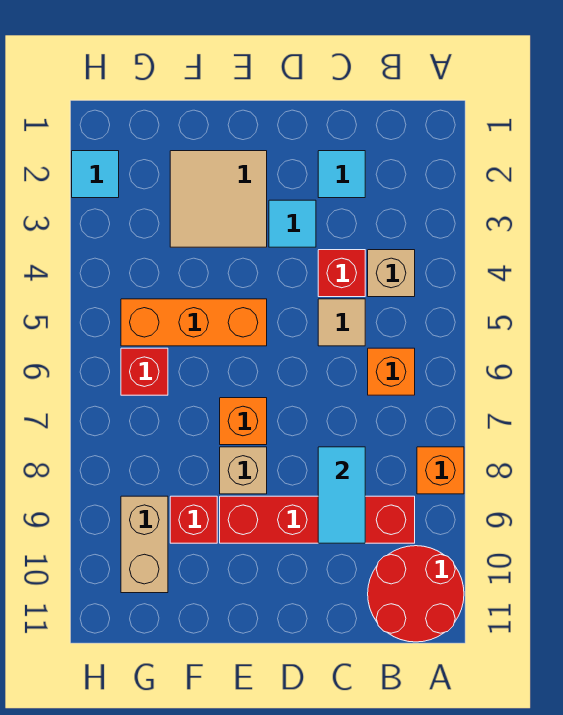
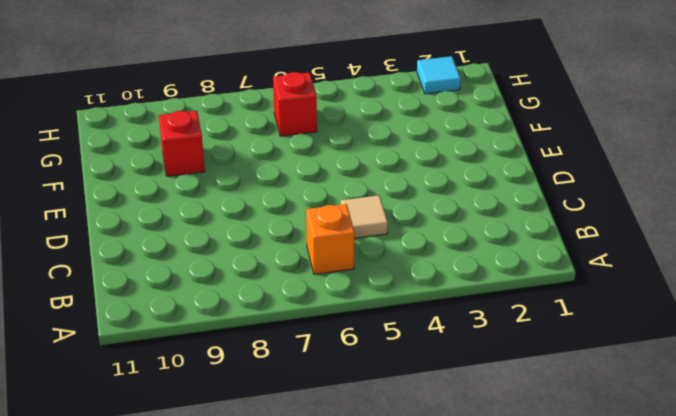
none -> orange 1x1 brick [417,447,464,494]
none -> red 2x2 round brick [368,546,464,642]
none -> tan 1x1 brick [368,250,415,297]

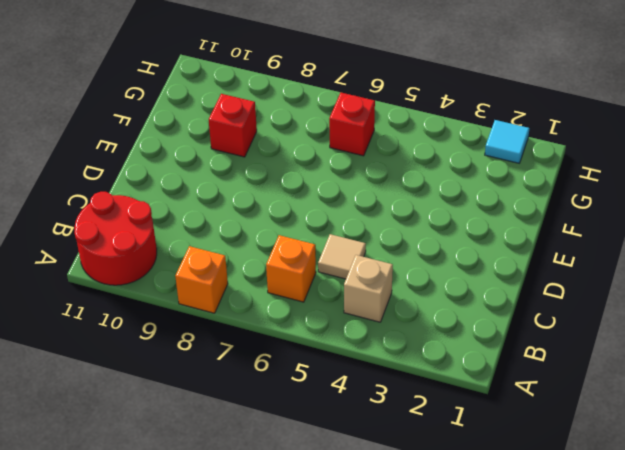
none -> red 1x4 brick [220,496,415,543]
none -> cyan 1x1 tile [318,151,365,198]
none -> red 1x1 brick [318,250,365,297]

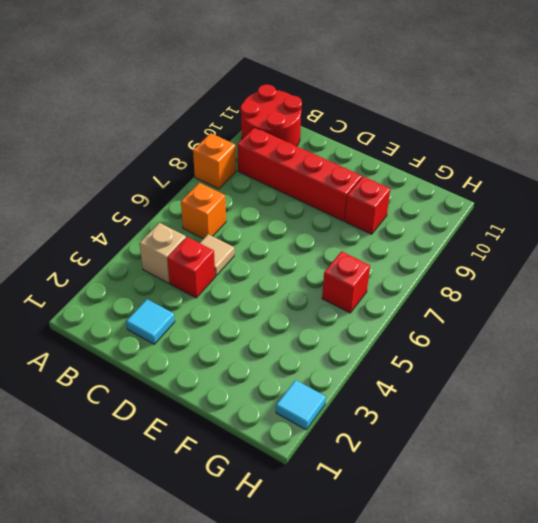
none -> cyan 1x1 tile [269,200,316,247]
none -> tan 2x2 tile [170,151,267,247]
none -> orange 1x3 brick [121,299,267,346]

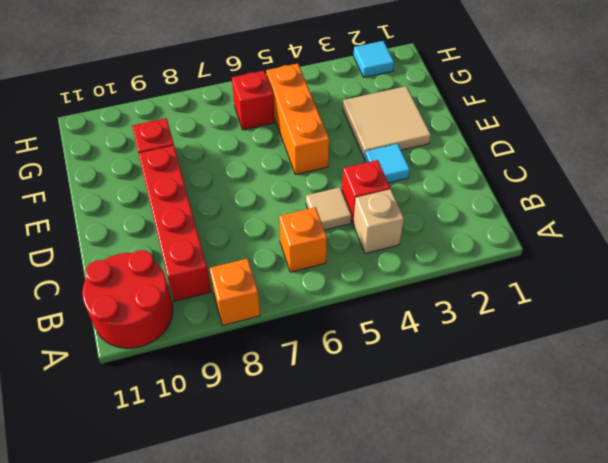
none -> cyan 1x1 tile [318,151,365,198]
none -> orange 1x1 brick [220,398,267,445]
none -> tan 1x1 brick [220,447,267,494]

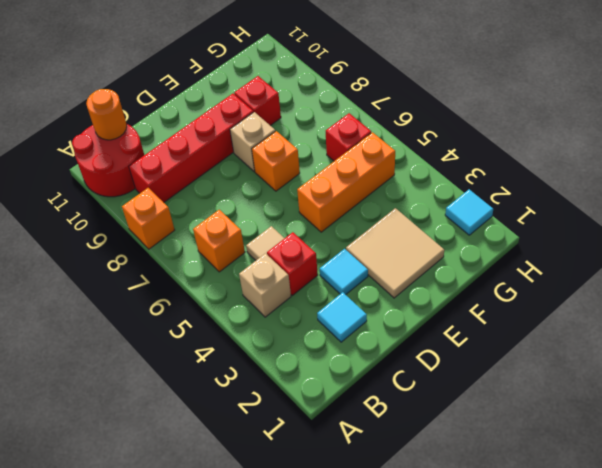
orange 1x1 round brick [86,89,127,140] -> none
none -> tan 1x2 brick [121,496,168,593]
none -> cyan 1x2 tile [318,447,365,543]

